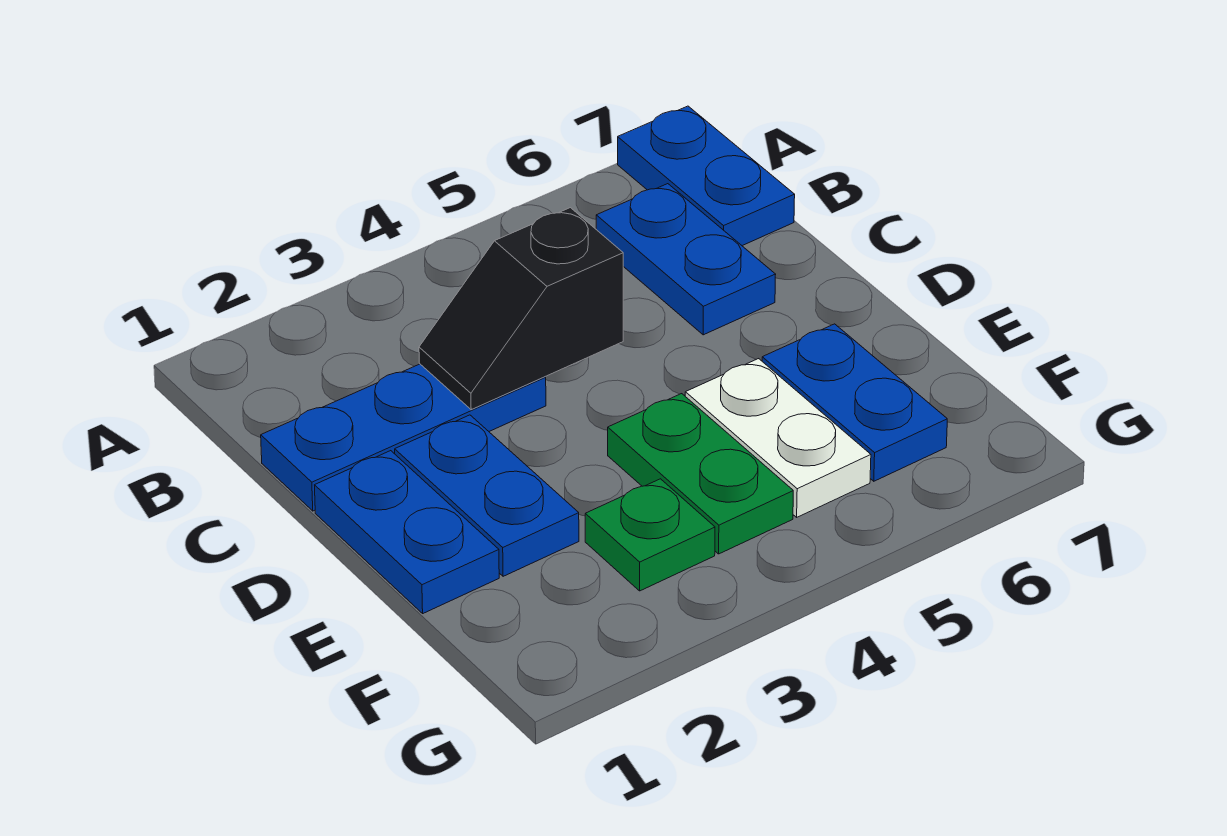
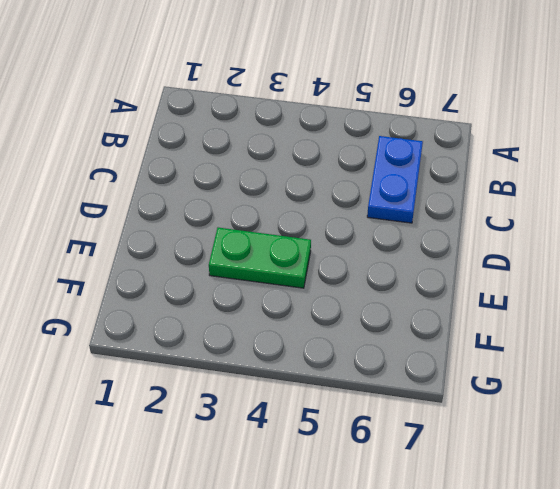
green 1x2 plate [209,228,311,288] -> green 1x2 plate turned to [608,394,793,554]
none -> blue 1x2 plate [618,106,795,246]
none -> blue 1x3 plate [261,364,546,511]

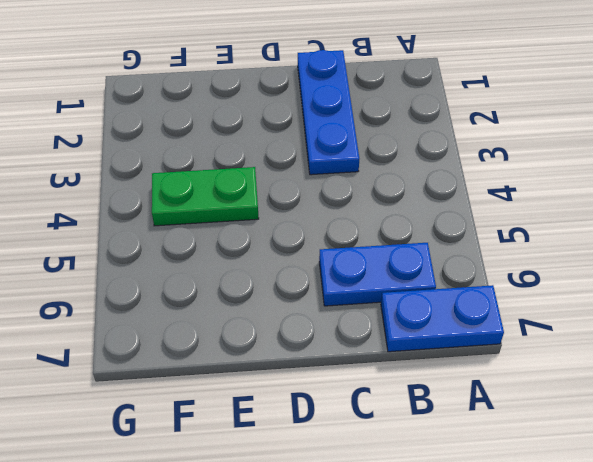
none -> blue 1x2 plate [315,451,499,613]
none -> blue 1x2 plate [395,415,579,576]

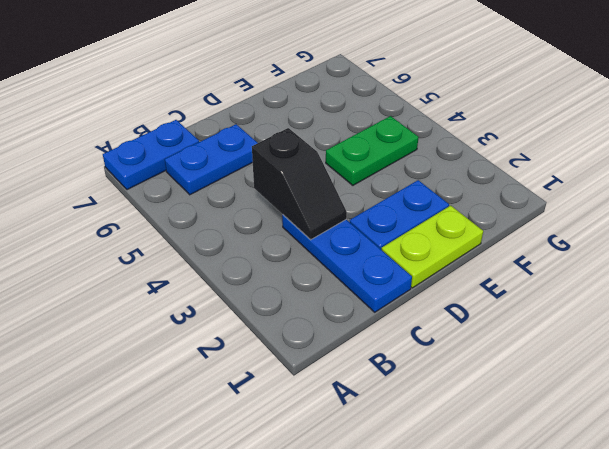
lime 1x2 plate [382,206,483,288] -> blue 1x2 plate [315,451,499,613]
none -> white 1x2 plate [685,359,871,517]
none -> blue 1x2 plate [762,324,947,481]

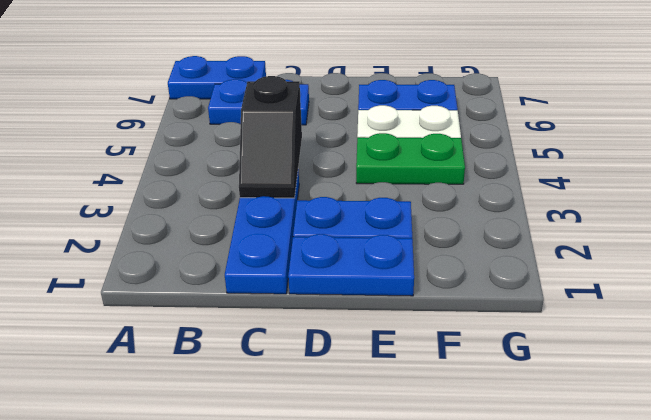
none -> green 1x1 plate [585,479,715,591]

